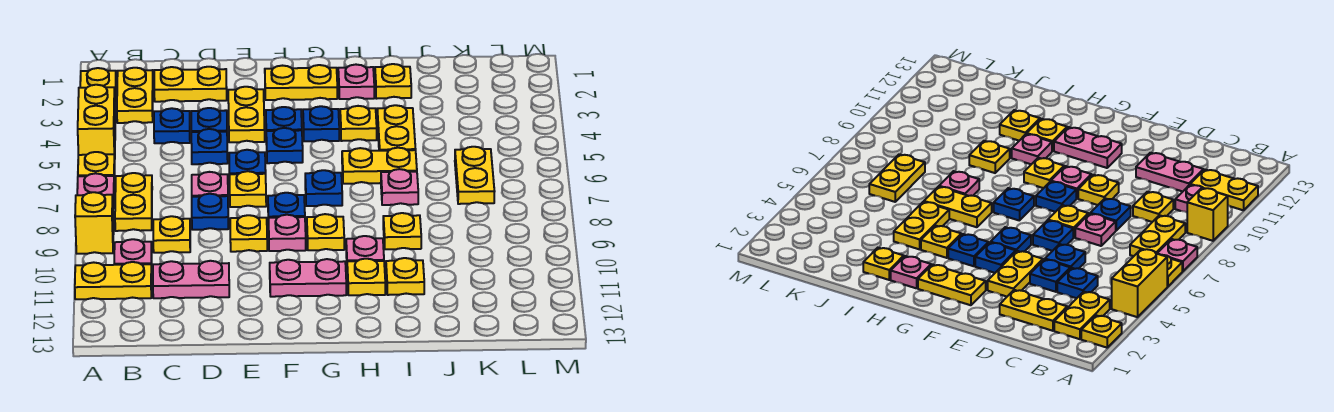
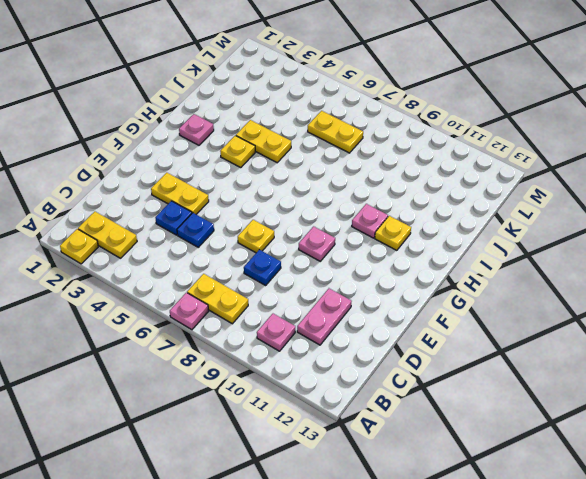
none -> yellow 1x2 brick [78,85,115,159]
none -> yellow 1x1 plate [78,152,115,178]
none -> yellow 1x1 brick [75,192,114,254]
none -> yellow 1x2 plate [75,262,152,299]

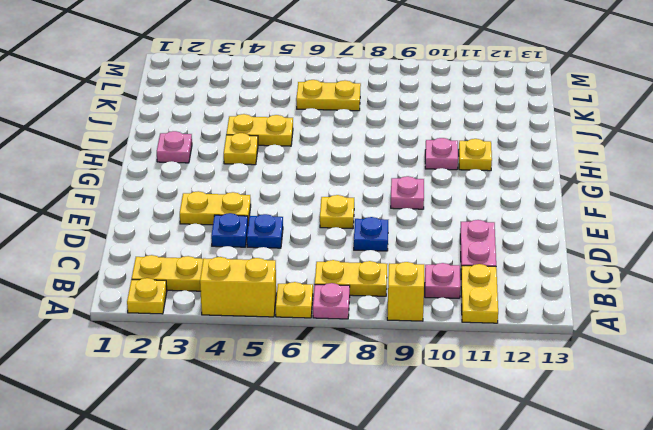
none -> yellow 1x2 plate [154,67,227,102]
none -> blue 1x1 plate [154,108,190,143]
none -> yellow 1x1 plate [153,216,190,253]
none -> pink 1x1 plate [192,172,228,197]

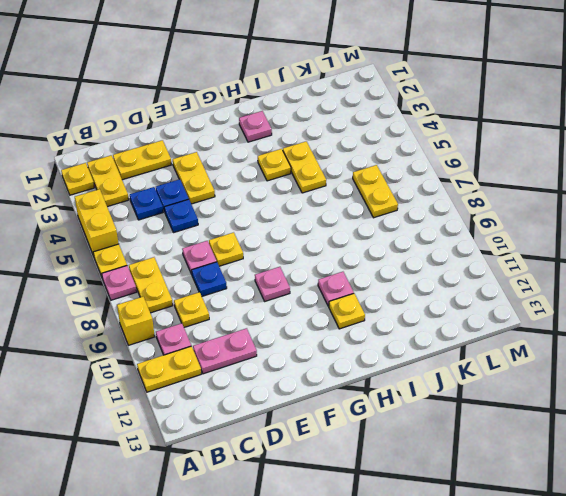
none -> blue 1x1 plate [229,150,266,174]
none -> yellow 1x1 plate [230,215,267,252]
none -> yellow 1x2 plate [265,65,337,100]
none -> blue 1x1 plate [266,107,302,131]

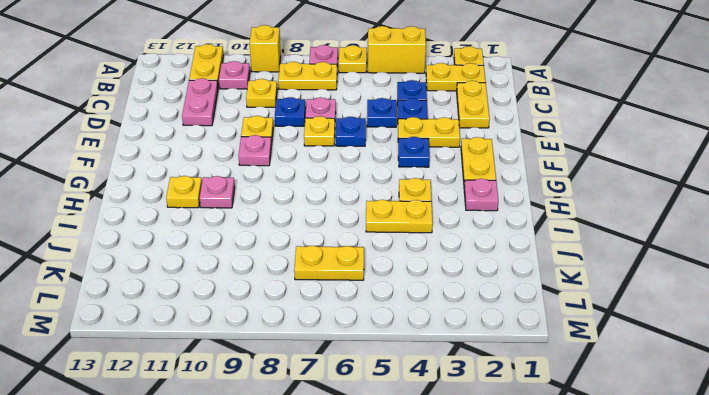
none -> blue 1x1 plate [266,128,303,163]
none -> blue 1x1 plate [268,193,305,225]
none -> pink 1x2 plate [270,259,346,297]
none -> blue 1x1 plate [303,106,339,141]

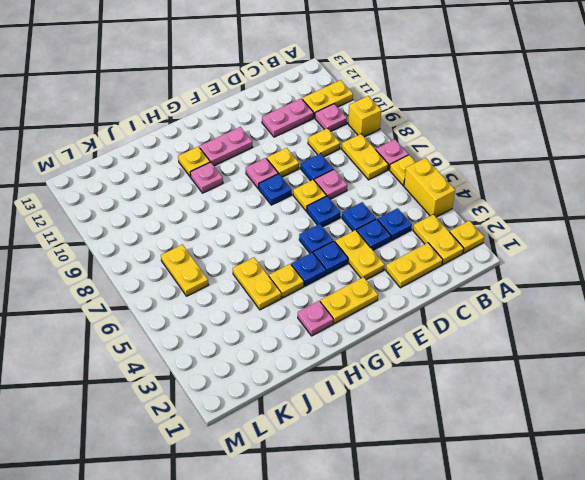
none -> blue 1x1 plate [305,170,342,206]
none -> yellow 1x1 plate [307,214,344,250]
none -> yellow 1x2 plate [342,148,417,184]
none -> yellow 1x1 plate [375,64,411,99]

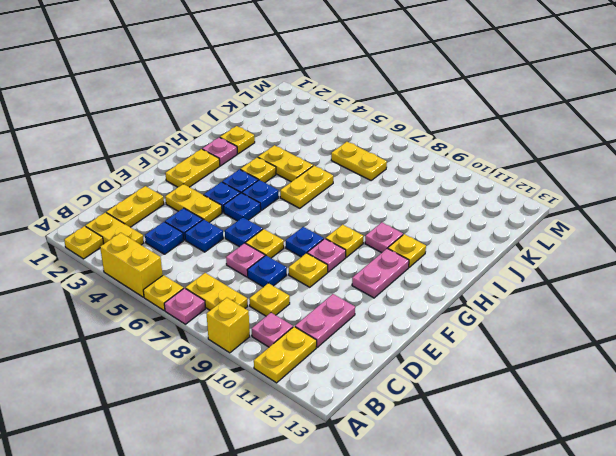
blue 1x1 plate [242,180,279,210] -> blue 1x1 plate moved to [305,170,342,206]
none -> pink 1x1 plate [381,169,418,205]
none -> yellow 1x1 plate [383,213,421,249]
none -> yellow 1x1 plate [386,258,424,295]

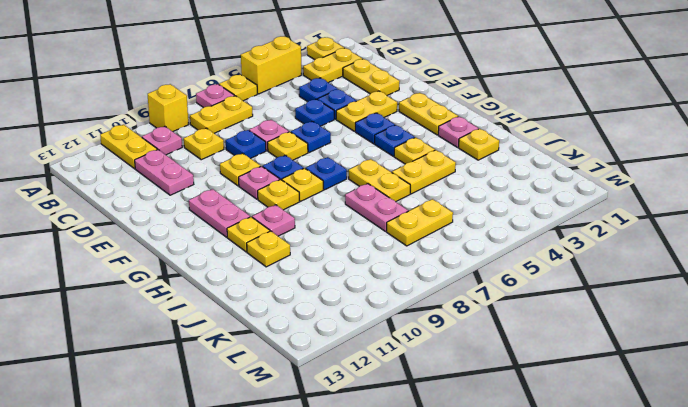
yellow 1x1 plate [282,168,323,201] -> yellow 1x1 plate moved to [383,213,421,249]
pink 1x2 plate [345,184,408,231] -> pink 1x1 plate [381,169,418,205]
none -> blue 1x1 plate [266,128,303,163]

